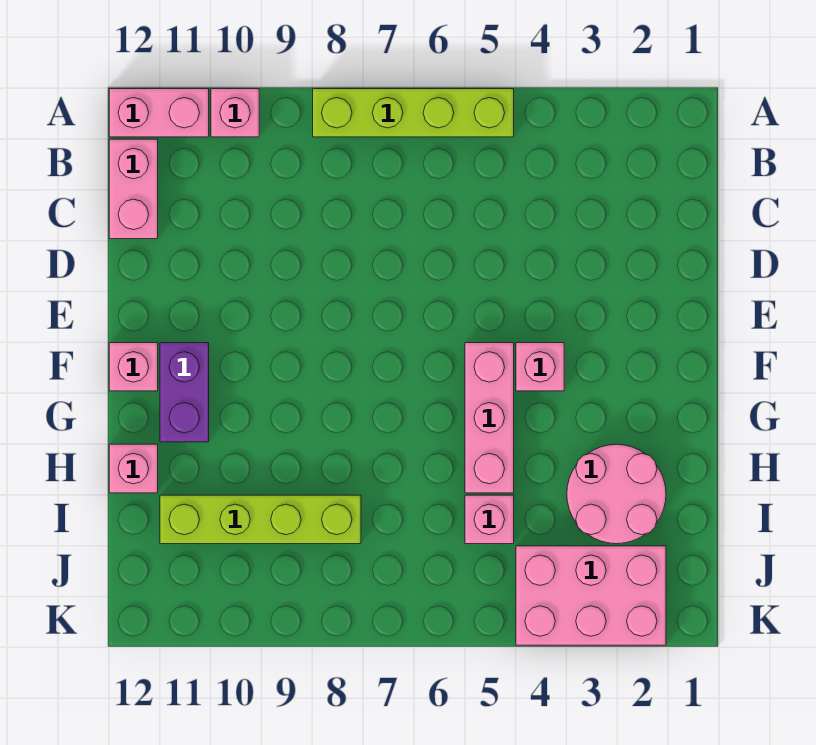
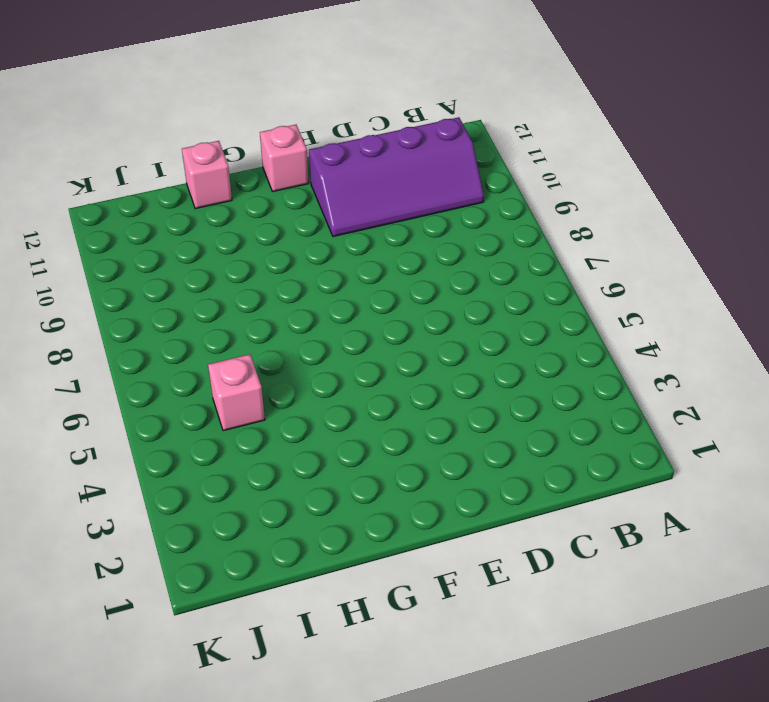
purple 2x4 slope [309,117,484,237] -> none
none -> lime 1x4 brick [313,89,514,137]
none -> pink 1x1 brick [211,89,259,137]
none -> pink 1x2 brick [109,89,209,137]

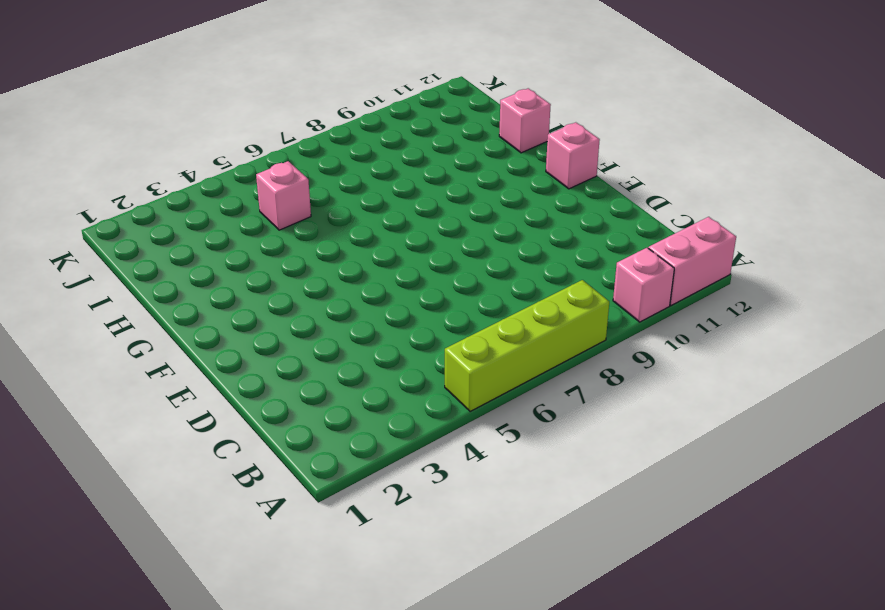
none -> pink 1x2 brick [109,139,158,239]
none -> pink 1x1 brick [516,343,564,391]
none -> pink 1x3 brick [465,343,514,493]

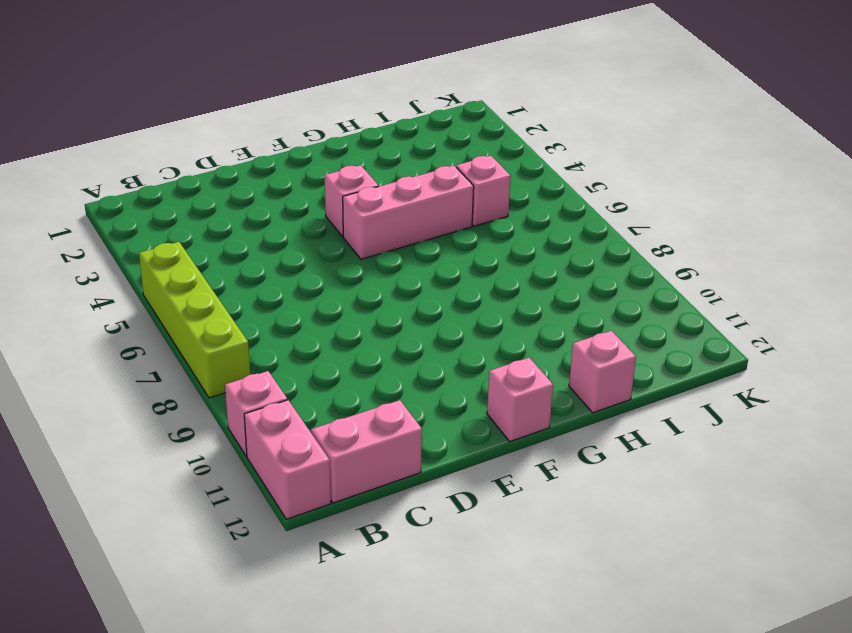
none -> purple 1x2 brick [160,343,209,442]
none -> pink 2x2 round brick [567,444,666,544]
none -> lime 1x4 brick [160,495,361,544]

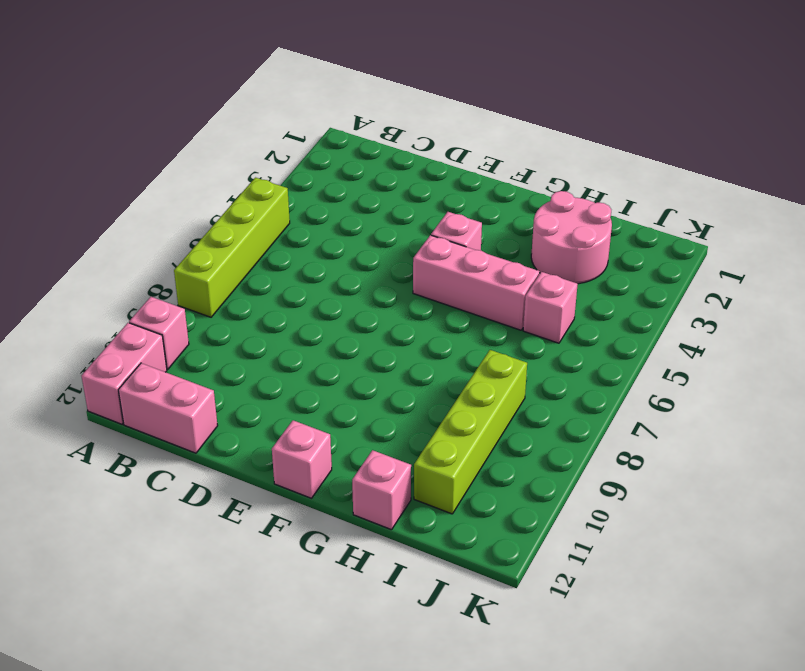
none -> purple 1x2 brick [160,343,209,442]
none -> pink 2x3 brick [516,546,666,645]

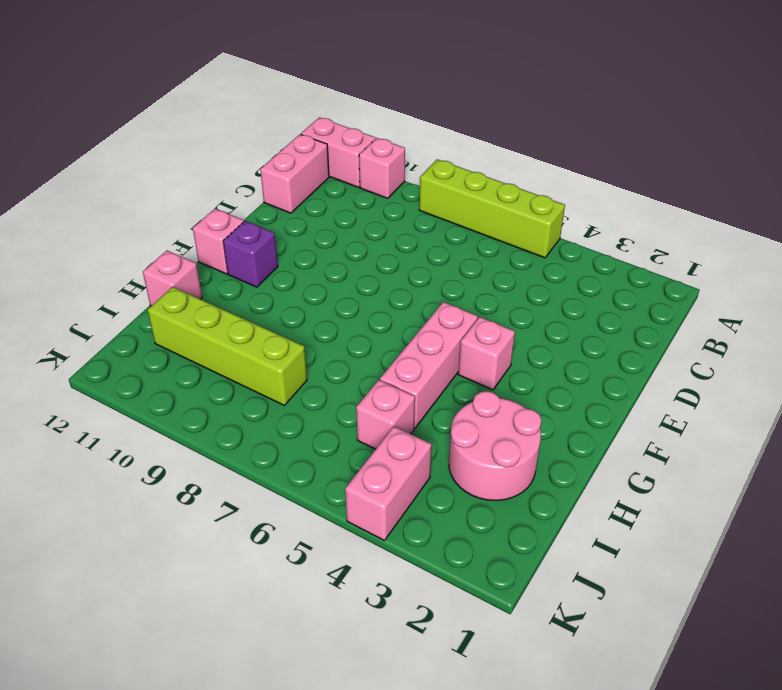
purple 1x1 brick [223,221,278,287] -> purple 1x2 brick [160,343,209,442]
pink 1x2 brick [345,427,432,541] -> pink 2x3 brick [516,546,666,645]

